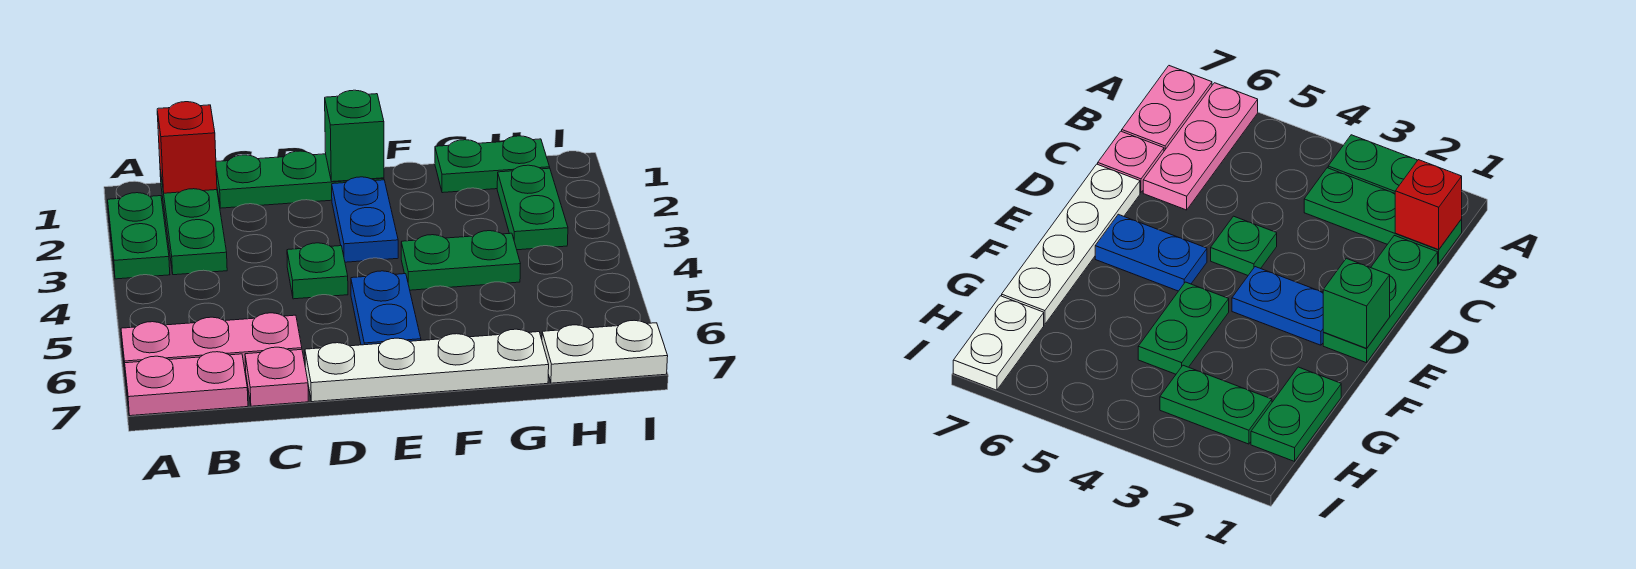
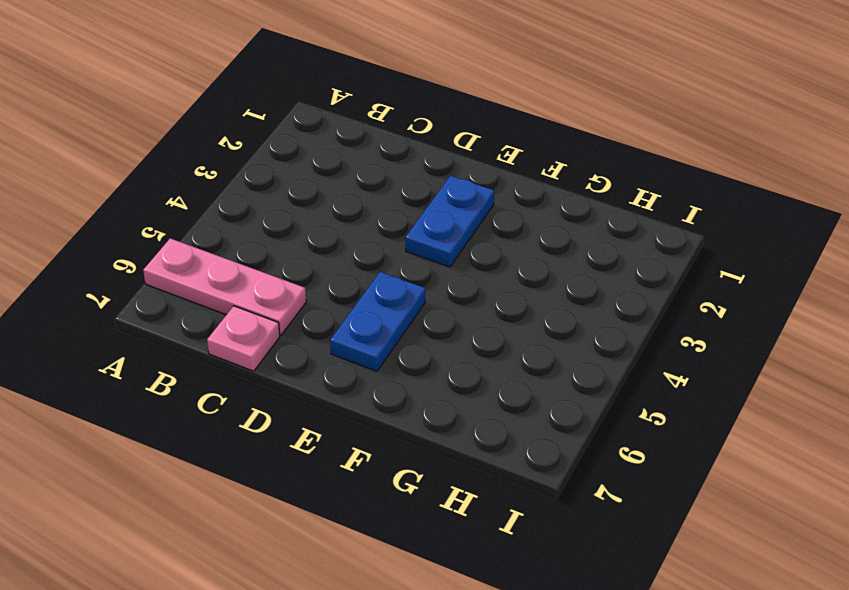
none -> green 1x2 plate [108,193,170,279]
none -> pink 1x2 plate [125,352,248,416]
none -> green 1x3 plate [160,170,227,275]

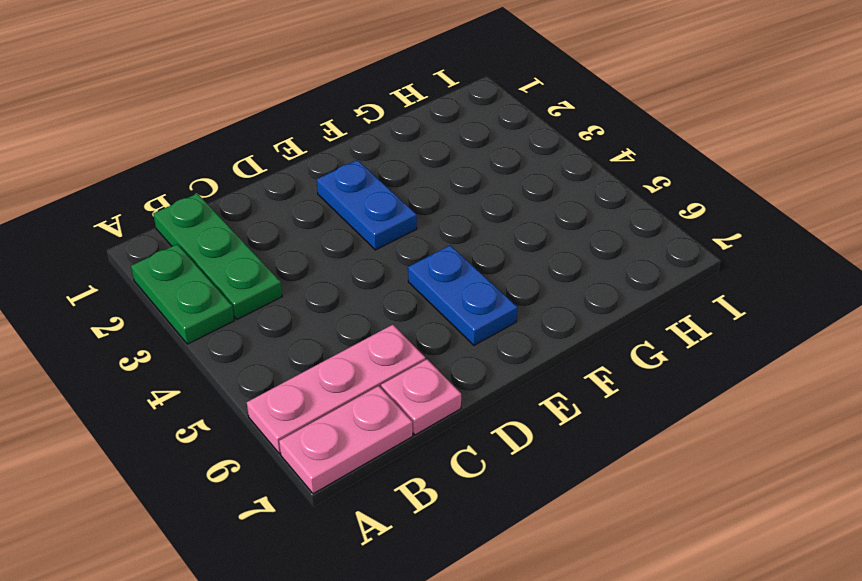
none -> green 1x3 plate [216,151,384,208]
none -> green 1x1 plate [287,243,348,299]
none -> white 1x4 plate [305,329,549,402]

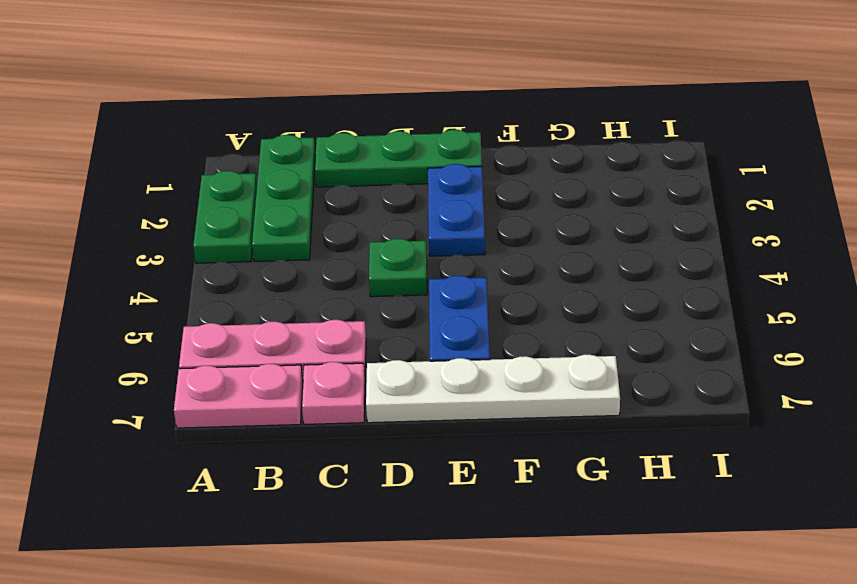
none -> green 1x2 plate [401,231,520,290]
none -> green 1x2 plate [435,136,550,193]
none -> green 1x2 plate [497,165,568,250]

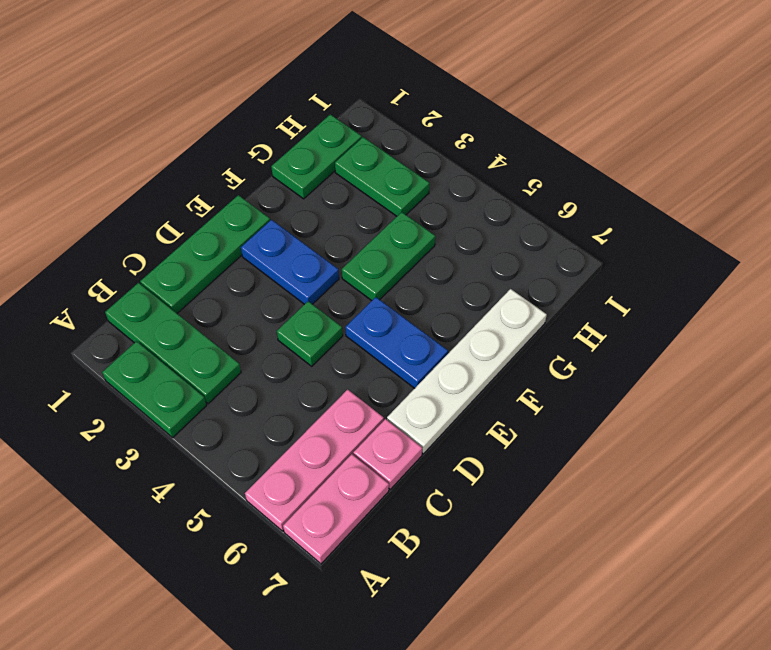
none -> white 1x2 plate [542,320,668,383]
none -> red 1x1 brick [157,102,217,193]
none -> green 1x1 brick [325,90,384,182]

